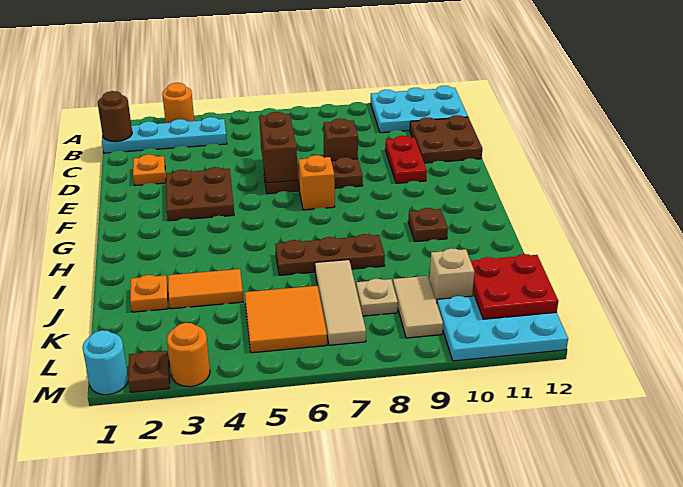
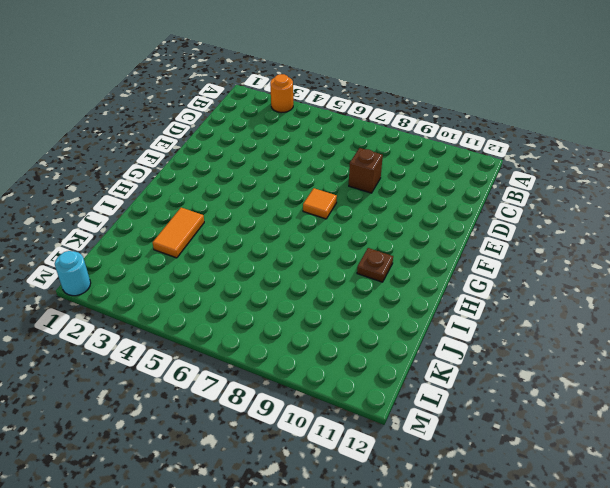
orange 1x1 tile [303,188,337,219] -> orange 1x1 brick [299,155,335,210]
orange 1x2 tile [153,208,204,258] -> orange 1x2 tile turned to [168,269,243,309]
none -> cyan 2x3 plate [371,86,468,133]
none -> cyan 1x4 plate [102,117,227,153]
none -> brown 2x2 plate [410,115,483,163]

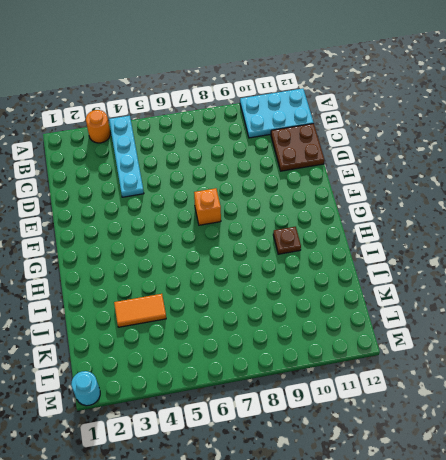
cyan 1x4 plate [109,116,144,197] -> cyan 1x4 plate turned to [102,117,227,153]
none -> orange 1x1 plate [133,154,166,185]
none -> brown 1x1 brick [323,118,358,161]
none -> red 1x2 plate [385,136,427,183]

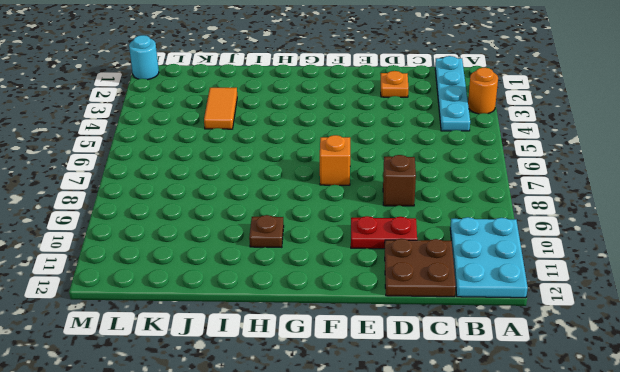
none -> brown 2x2 plate [166,167,234,221]
none -> brown 1x3 plate [264,157,363,194]
none -> brown 1x3 plate [275,234,385,275]

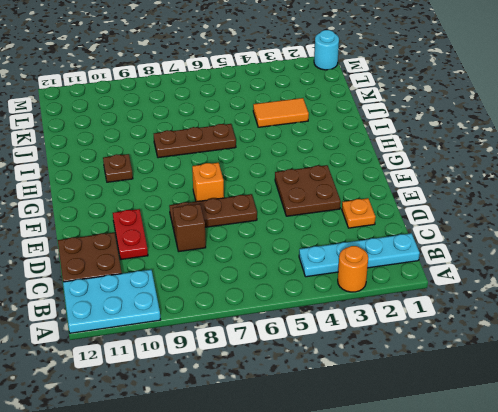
none -> orange 1x1 plate [130,275,168,312]
none -> tan 1x3 tile [315,260,366,345]
none -> orange 2x2 tile [245,286,327,353]

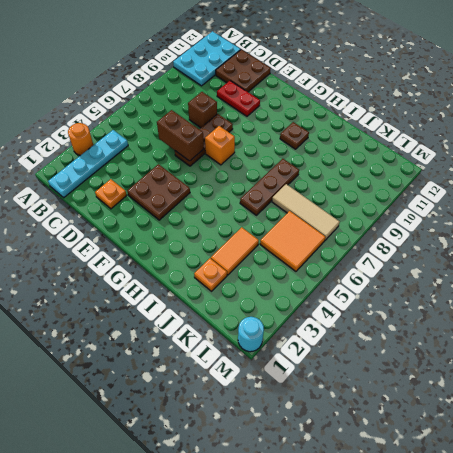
none -> tan 1x1 plate [356,279,398,316]
none -> tan 1x2 tile [393,276,443,338]
none -> tan 1x1 brick [429,248,474,302]

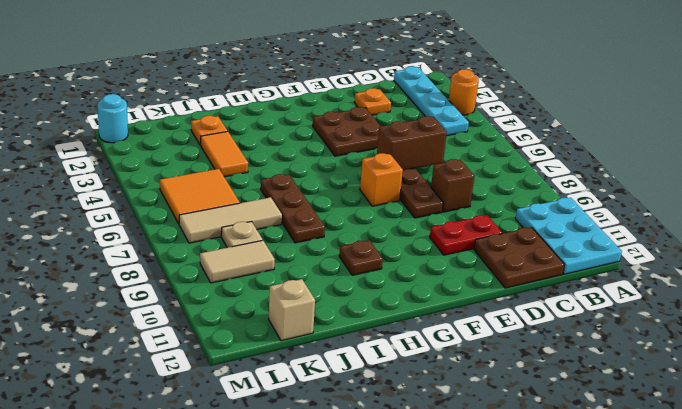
tan 1x1 brick [269,279,315,341] -> tan 1x1 brick moved to [429,248,474,302]
none -> cyan 2x3 plate [437,296,568,361]
none -> brown 1x1 plate [128,351,170,392]
none -> orange 1x1 round brick [167,323,210,387]

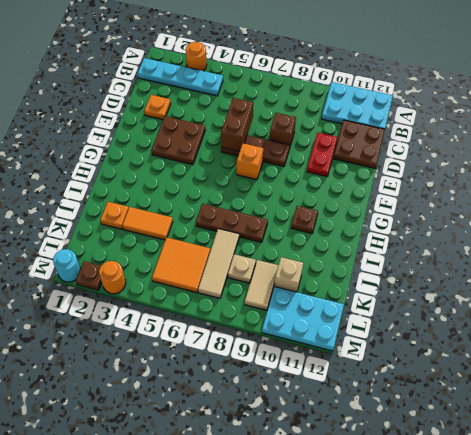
none -> brown 1x1 round brick [98,91,132,142]
none -> red 2x2 plate [471,254,558,319]

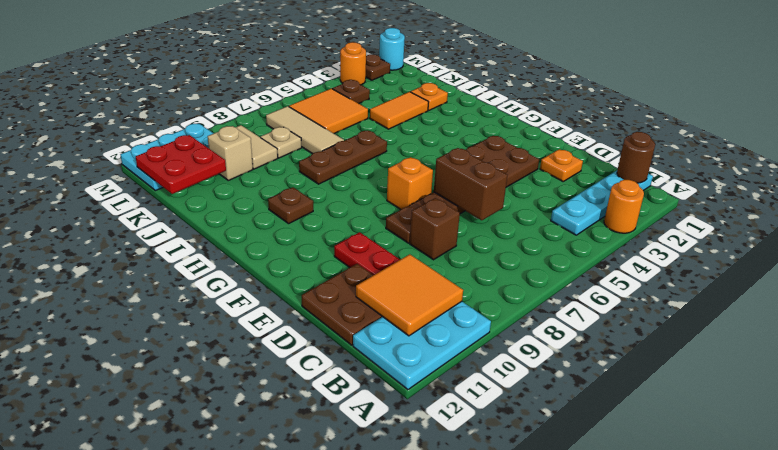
orange 2x2 tile [356,254,463,336] -> none
brown 1x1 plate [332,80,370,104] -> none

